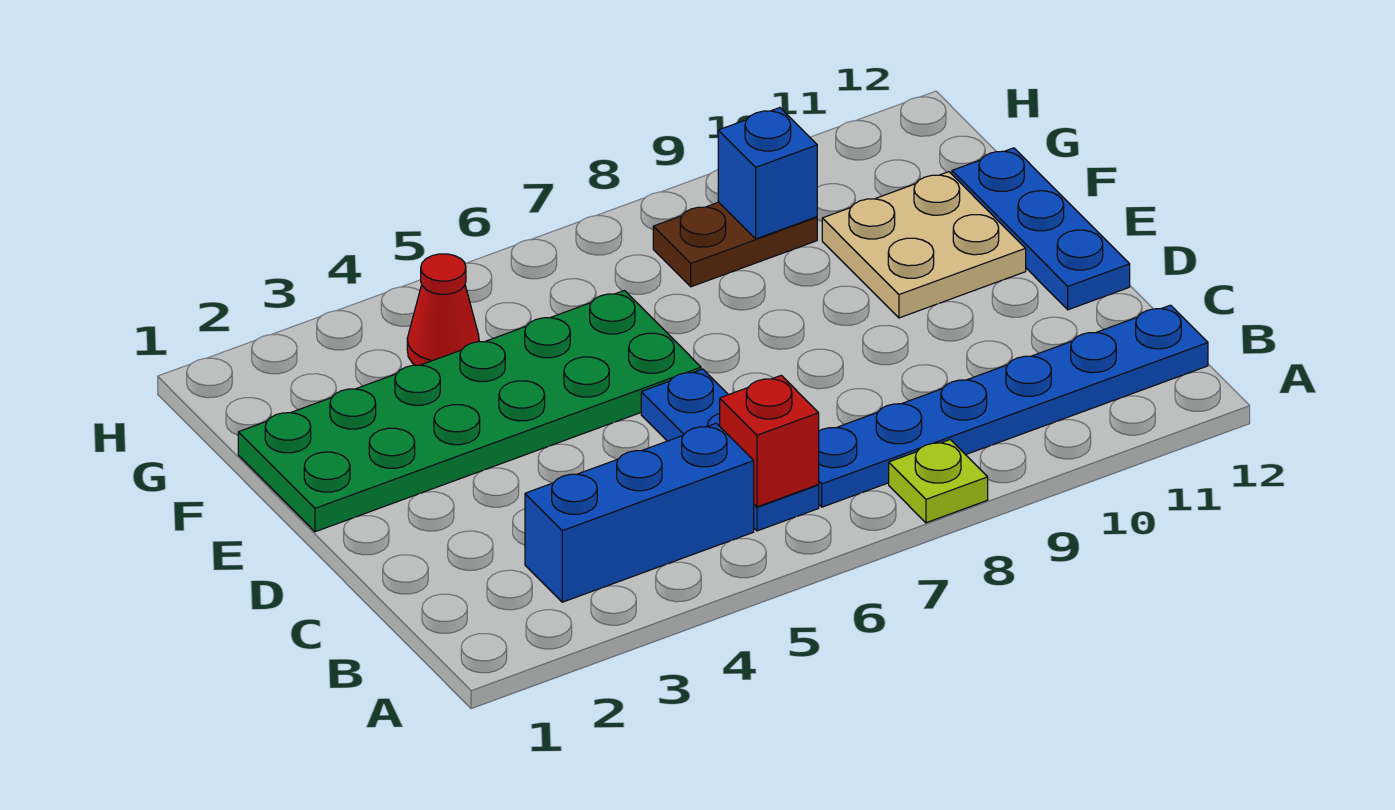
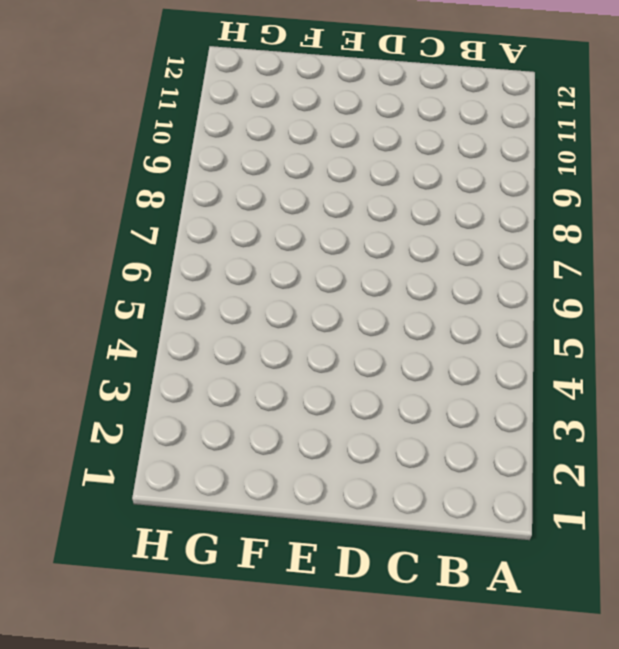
none -> lime 1x1 plate [889,440,988,523]
none -> blue 1x3 brick [525,423,754,602]

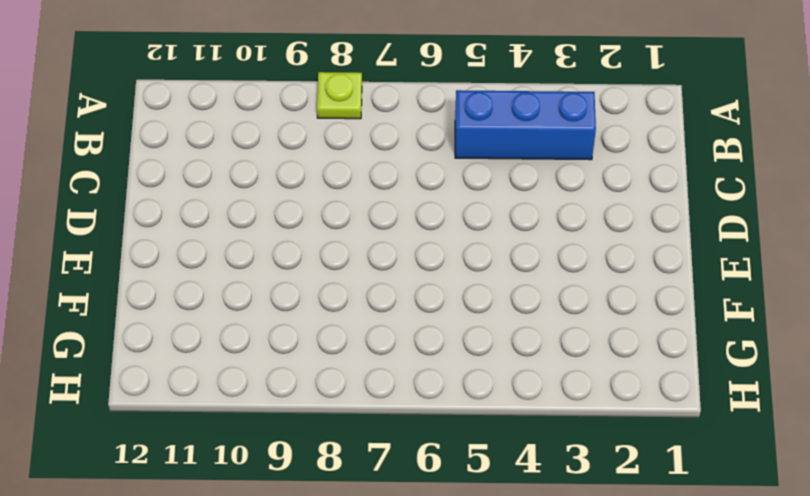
none -> blue 1x3 plate [641,369,819,531]
none -> blue 1x6 plate [818,305,1208,507]

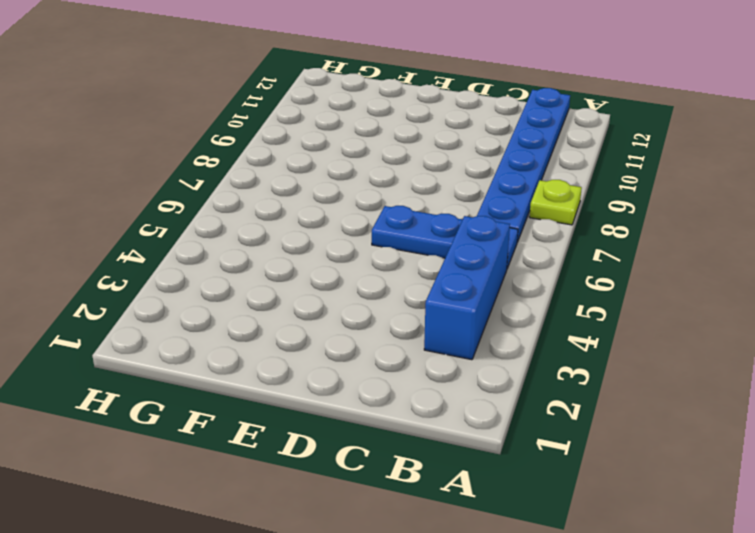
none -> blue 1x3 plate [952,148,1130,310]
none -> green 2x6 plate [238,291,701,532]

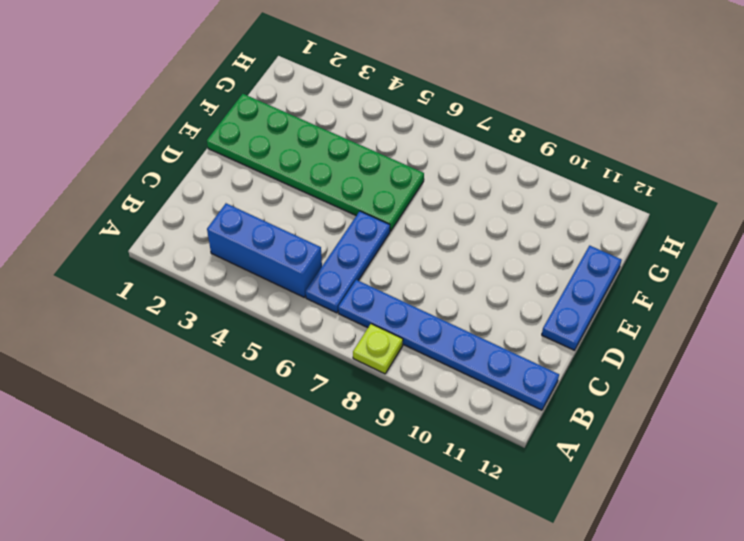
none -> tan 2x2 plate [822,172,1026,318]
none -> red 1x1 cone [407,254,479,365]

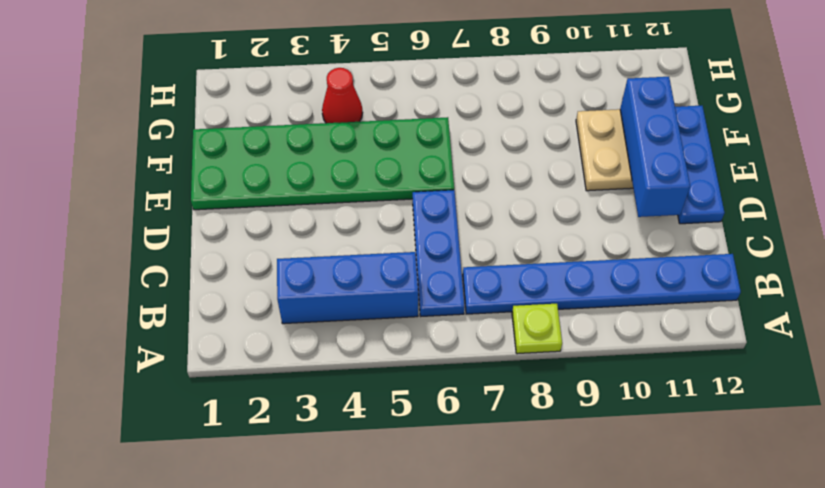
blue 1x3 brick [620,77,690,217] -> none
none -> brown 1x2 plate [653,202,817,287]
none -> red 1x1 brick [720,375,819,507]

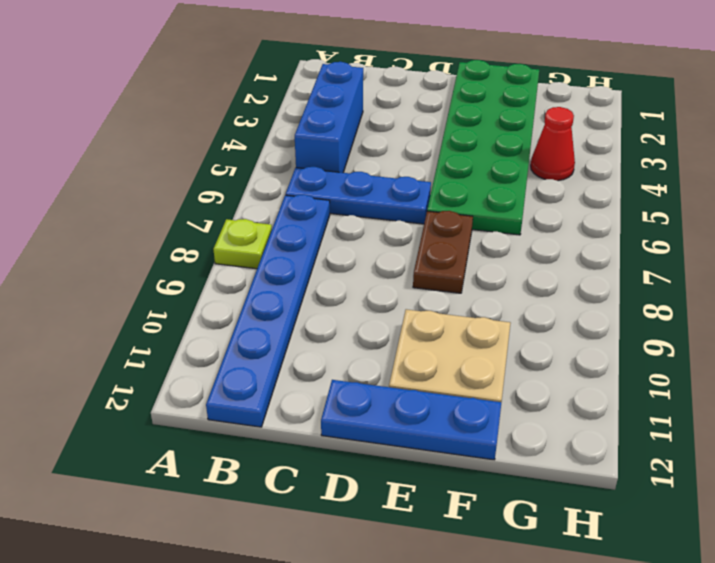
brown 1x2 plate [413,211,473,293] -> brown 1x2 plate moved to [653,202,817,287]
none -> red 1x1 brick [720,375,819,507]
none -> blue 1x1 brick [718,108,817,239]

